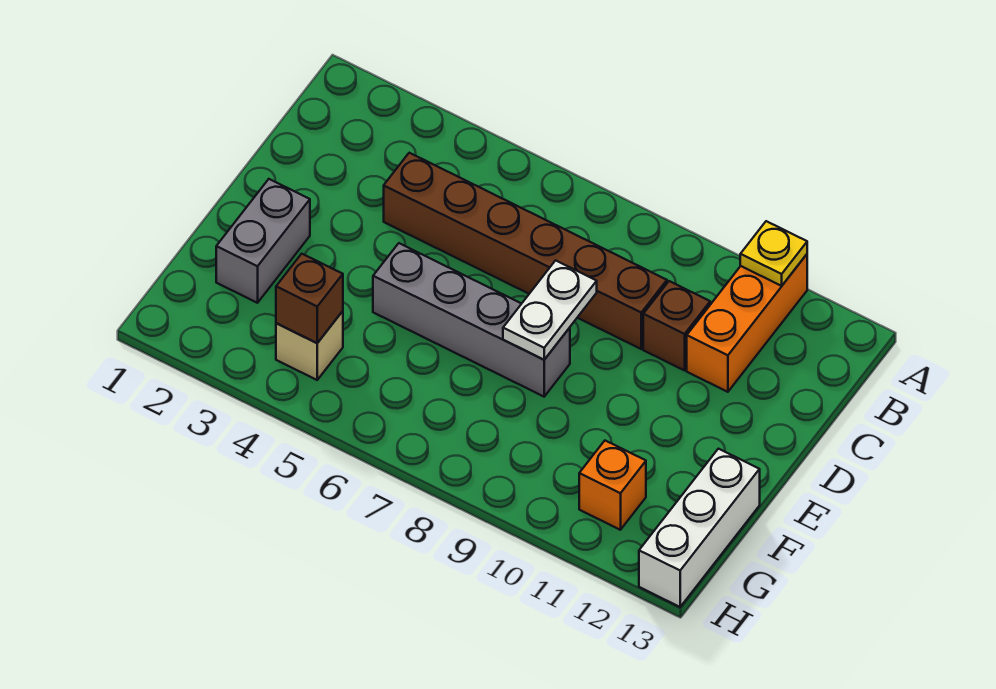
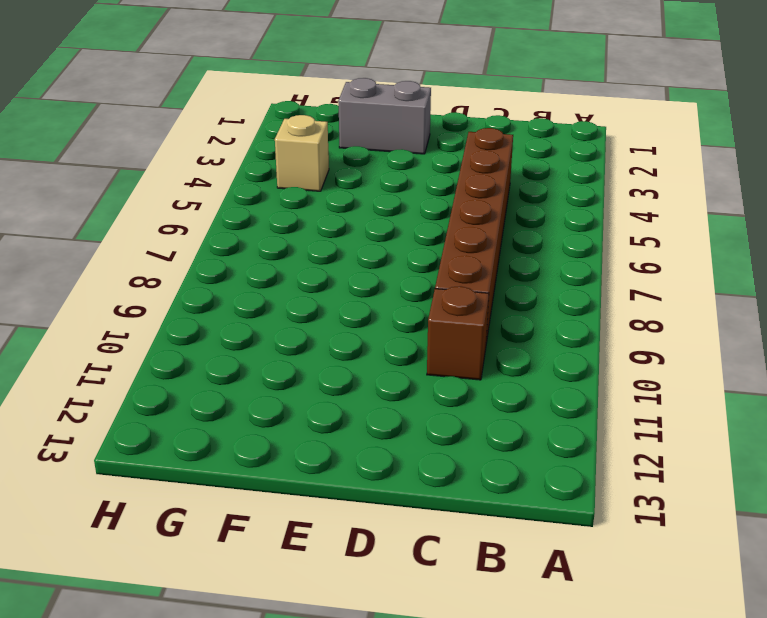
none -> orange 1x3 brick [687,254,807,392]
none -> grey 1x4 brick [373,243,570,397]

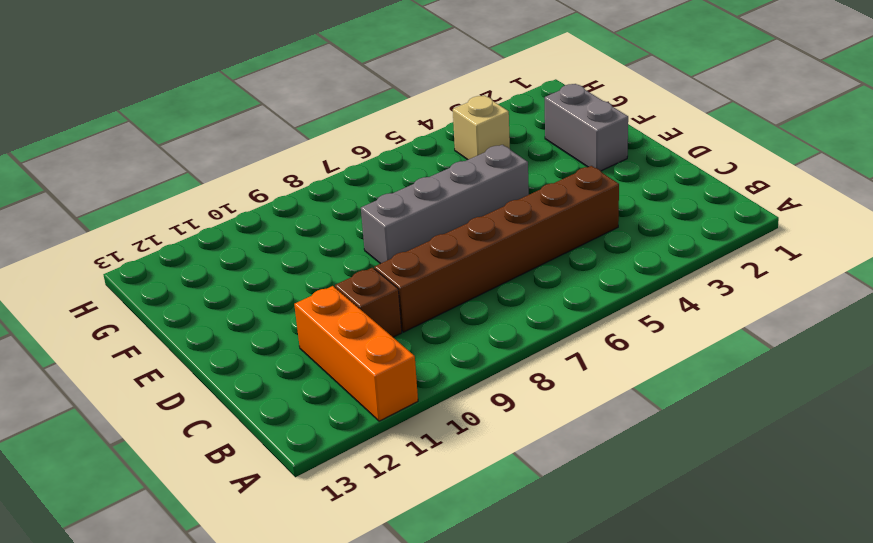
none -> white 1x3 brick [639,449,760,607]
none -> orange 1x1 brick [579,441,646,530]

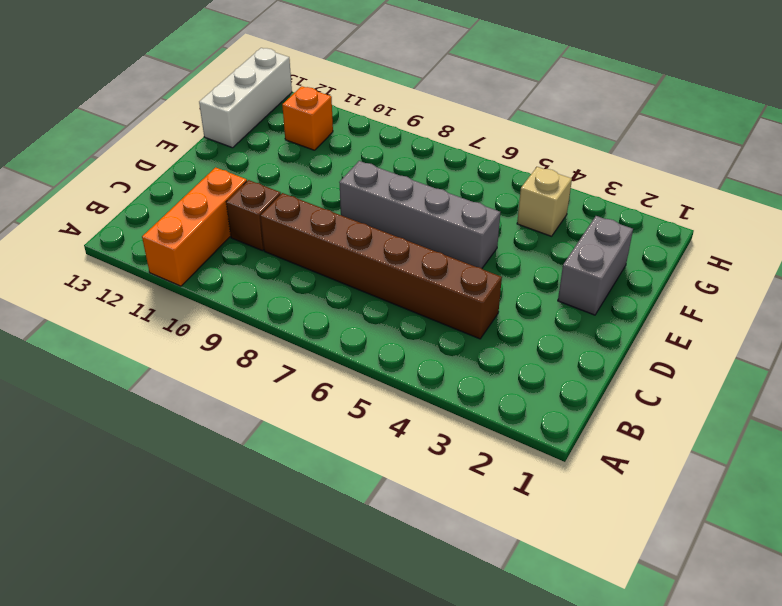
none -> yellow 1x1 plate [740,221,807,286]
none -> white 1x2 plate [503,260,597,360]

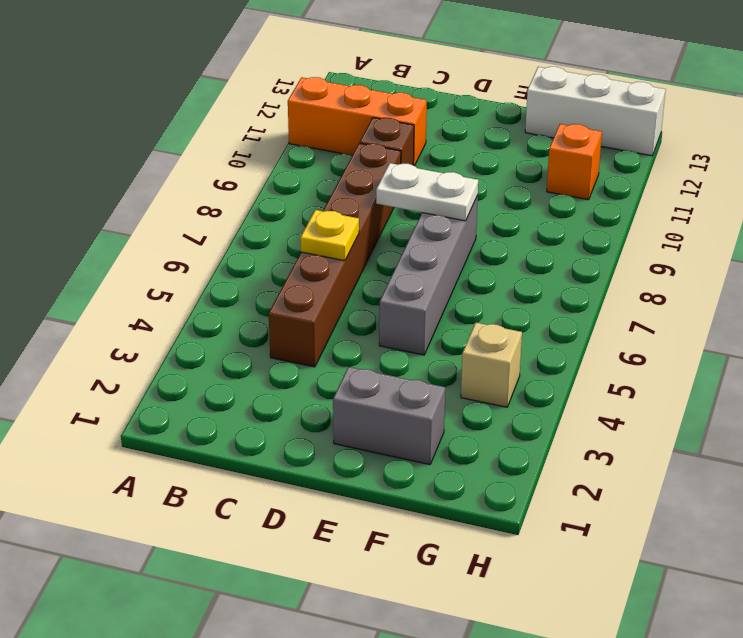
yellow 1x1 plate [300,210,359,261] -> yellow 1x1 plate moved to [740,221,807,286]
none -> brown 1x1 brick [276,254,343,343]

